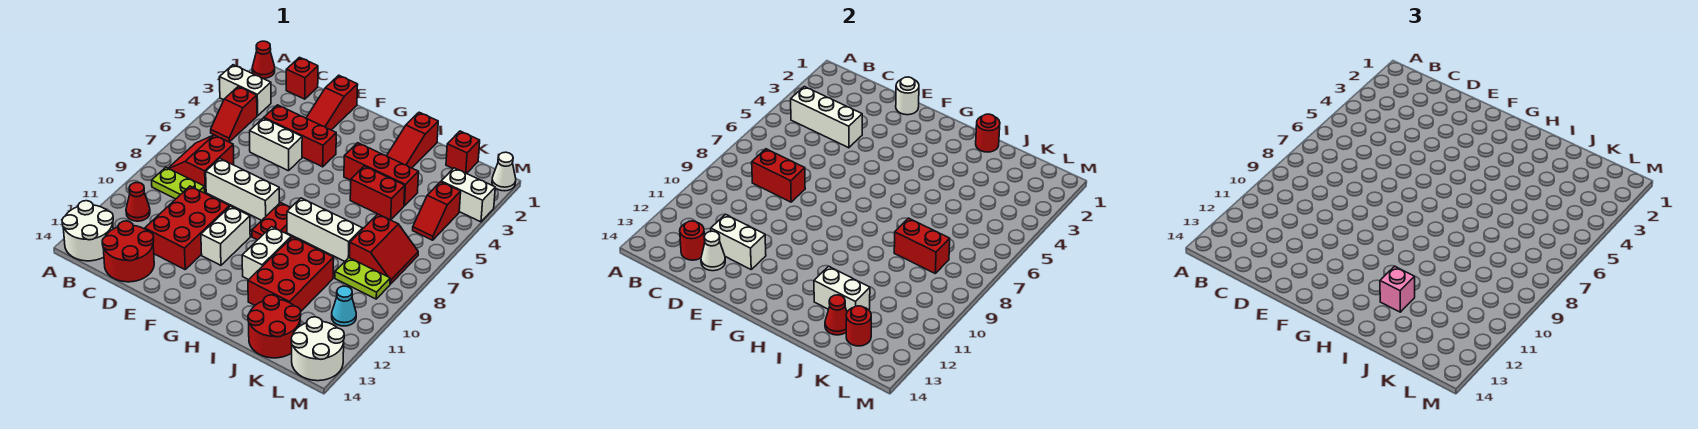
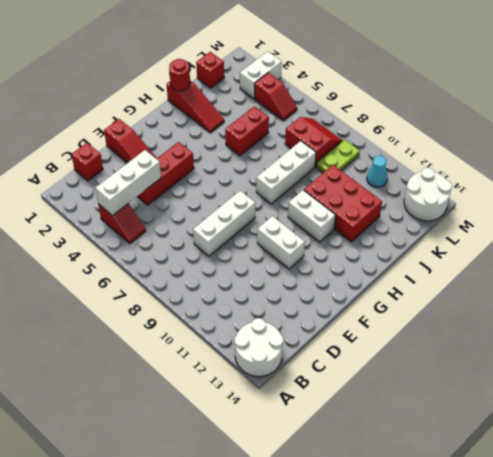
none -> red 1x1 cone [252,41,275,78]
none -> white 1x2 brick [220,65,271,116]
none -> red 2x2 slope [169,135,234,192]
none -> lime 1x2 plate [152,167,205,199]

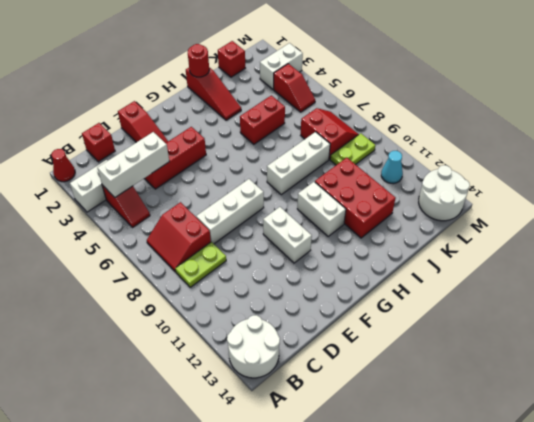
none -> red 1x1 cone [126,183,150,221]
none -> red 2x2 round brick [102,221,154,282]
none -> white 1x2 brick [250,118,302,171]
none -> red 2x3 brick [145,186,229,269]

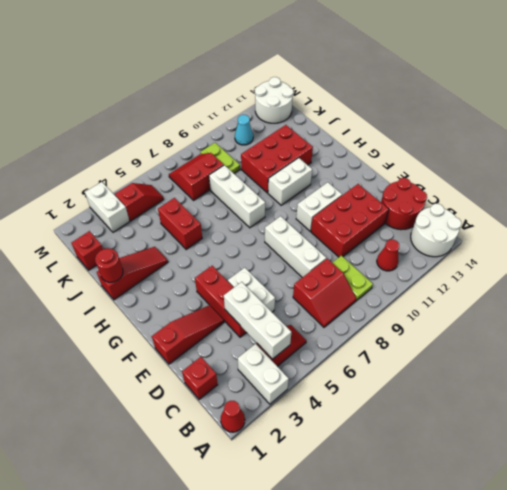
none -> red 1x2 plate [252,203,291,240]
none -> red 1x3 brick [344,143,419,206]
none -> red 2x2 round brick [248,295,301,358]
none -> white 1x1 cone [492,152,516,191]

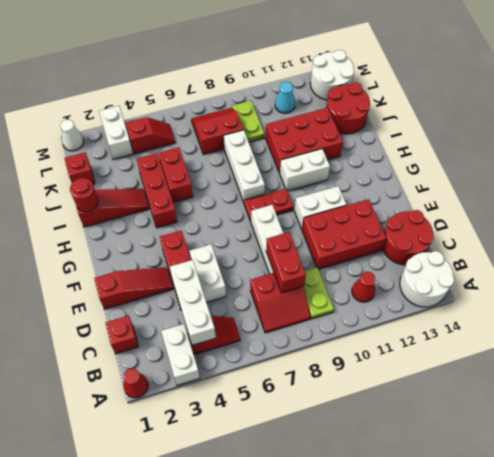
none -> red 1x1 round brick [680,221,705,260]
none -> white 1x2 brick [711,214,766,269]
none -> white 1x1 cone [701,231,725,271]
none -> white 1x1 round brick [896,77,919,115]

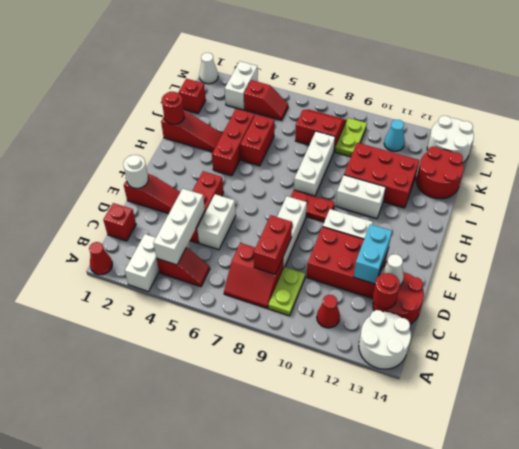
cyan 1x2 brick [354,224,392,284] -> white 1x2 brick [711,214,766,269]
none -> white 1x2 brick [814,266,870,312]
none -> red 1x2 brick [894,218,950,273]
none -> red 1x1 cone [825,295,847,335]
none -> red 1x1 round brick [846,306,871,346]

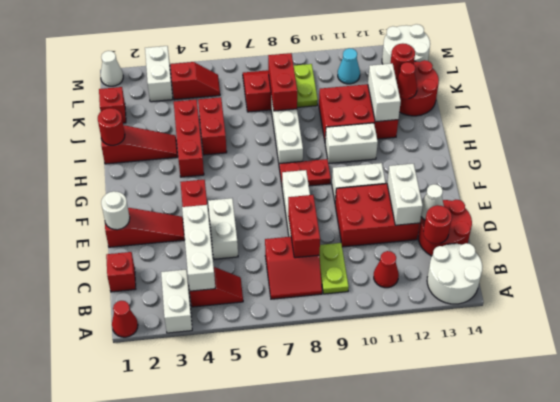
none -> pink 1x1 brick [1380,266,1415,312]

